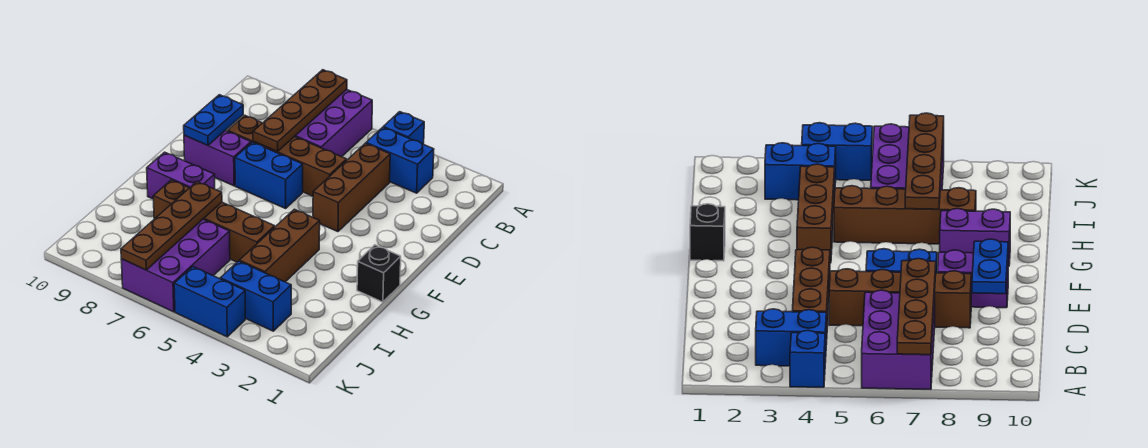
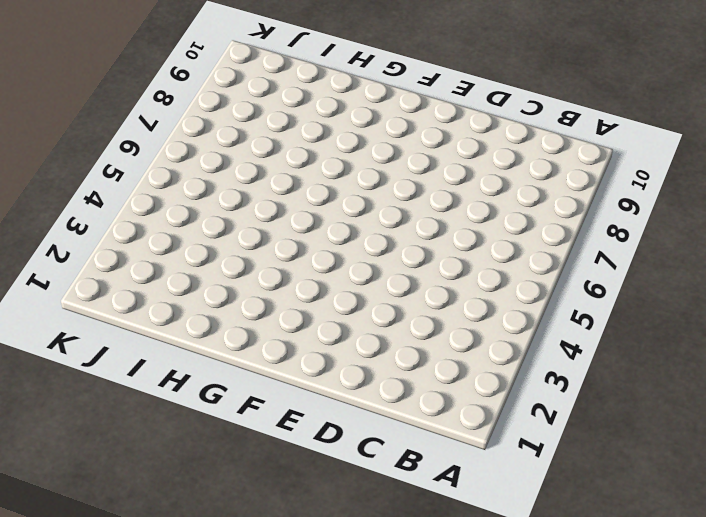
none -> blue 1x1 brick [383,112,424,144]
none -> purple 2x3 brick [294,89,372,157]
none -> blue 1x2 brick [366,127,434,193]

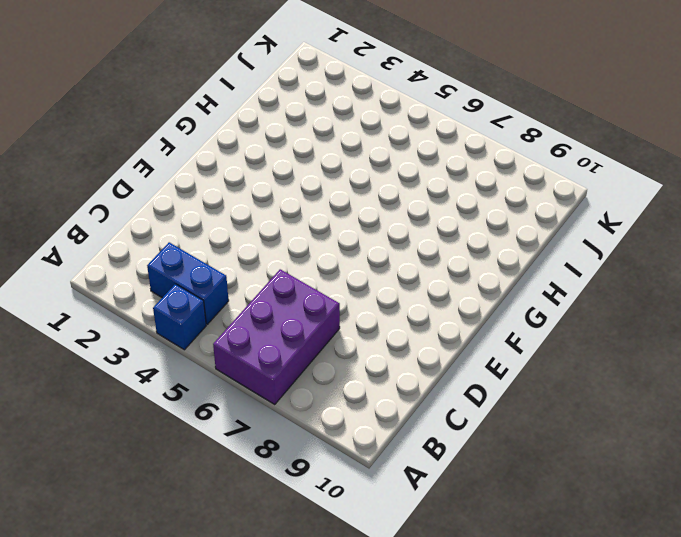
none -> brown 1x3 brick [313,143,390,232]
none -> brown 1x4 brick [228,115,347,196]
none -> blue 1x2 brick [235,142,303,208]

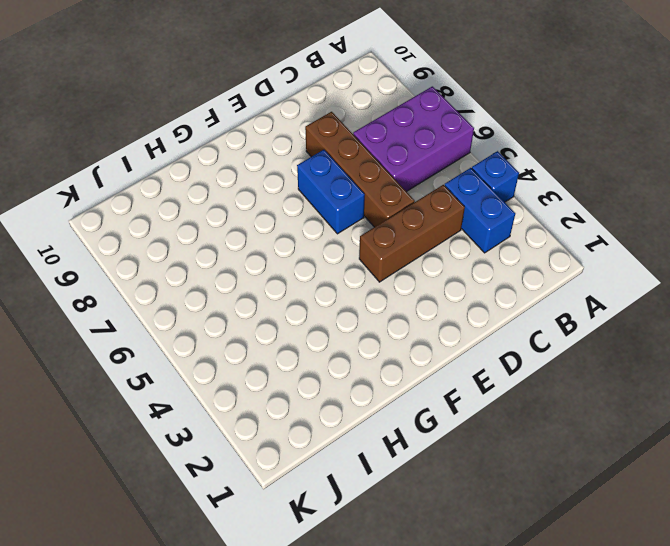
none -> purple 1x2 brick [184,131,251,186]
none -> black 1x1 brick [357,245,401,302]
none -> brown 1x3 brick [239,209,320,282]

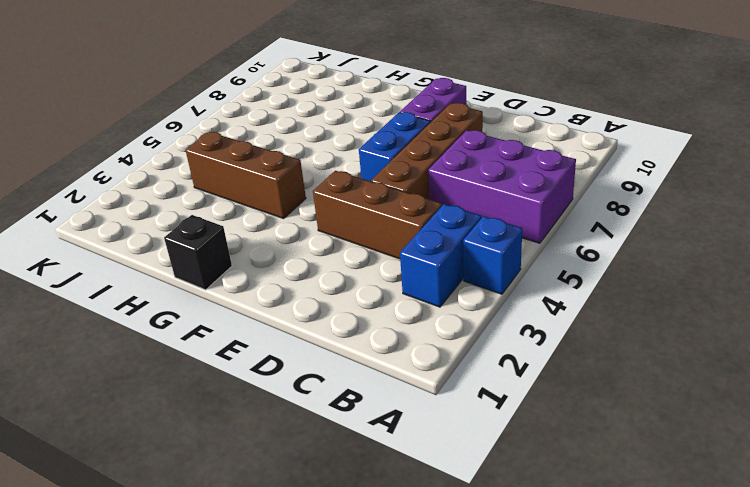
none -> purple 1x2 brick [147,152,215,199]
none -> brown 1x4 brick [153,180,275,262]
none -> purple 2x3 brick [121,219,230,312]

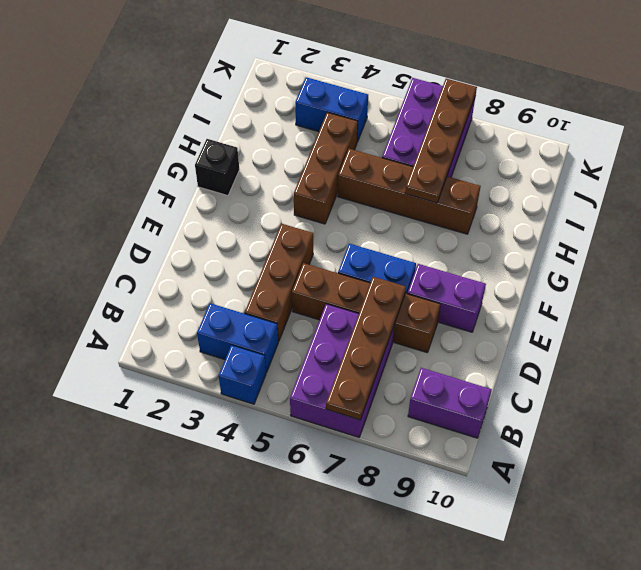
purple 1x2 brick [408,368,492,438] -> purple 1x2 brick moved to [147,152,215,199]
none -> blue 1x2 brick [174,267,245,337]
none -> blue 1x2 plate [184,95,243,145]

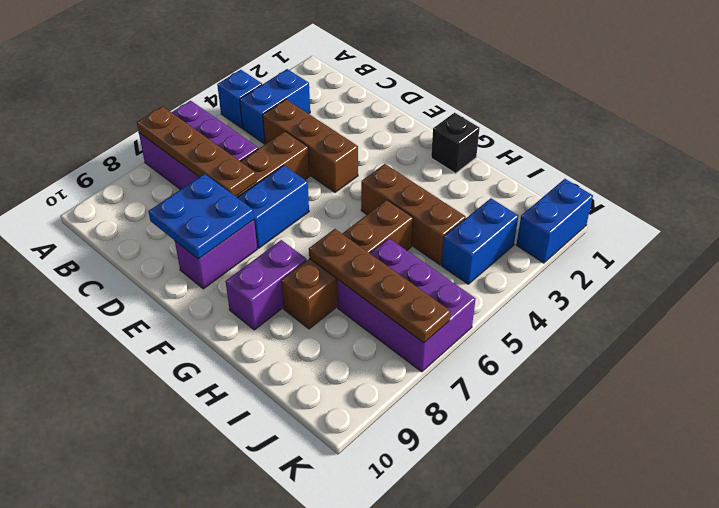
blue 2x2 plate [148,174,254,259] -> blue 1x2 plate [184,95,243,145]
blue 1x2 brick [516,179,593,263] -> blue 1x2 brick moved to [174,267,245,337]

